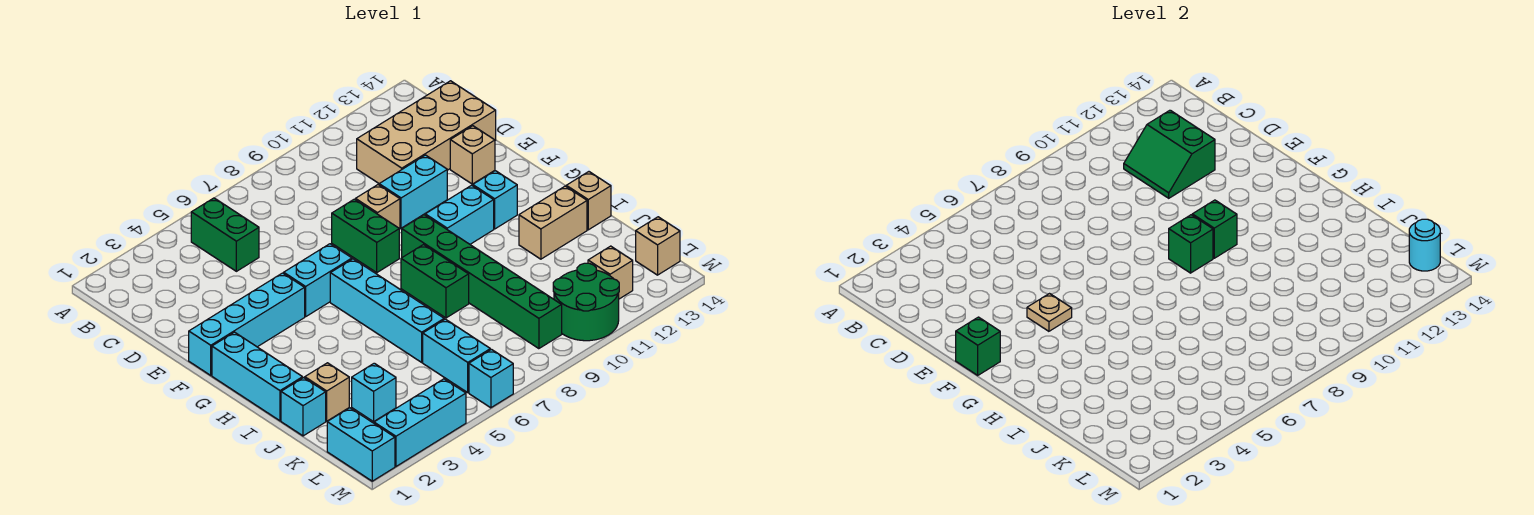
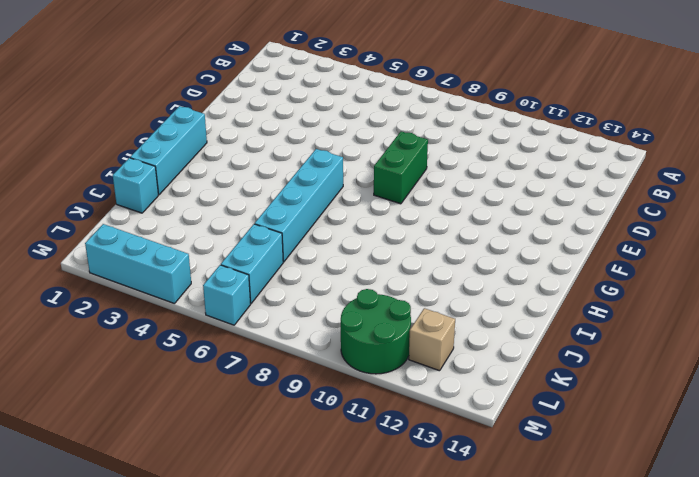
none -> green 1x2 brick [191,198,259,271]
none -> tan 2x4 brick [357,81,496,184]
none -> tan 1x1 brick [355,185,400,229]
none -> cyan 1x2 brick [379,155,447,228]

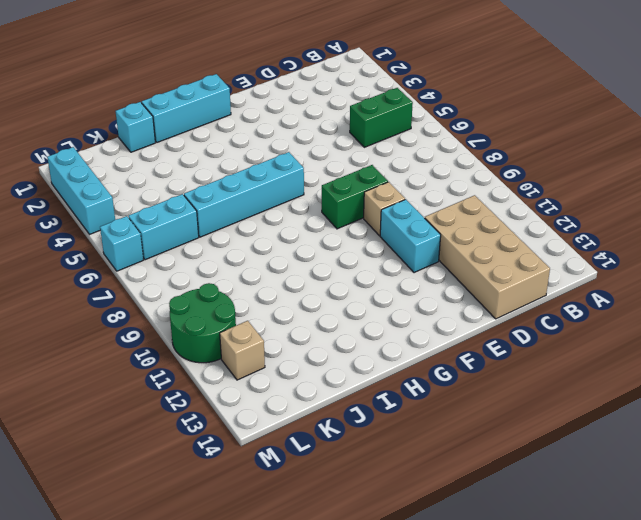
none -> tan 1x1 brick [450,126,495,184]
none -> cyan 1x4 brick [189,273,305,375]
none -> cyan 1x2 brick [284,244,352,317]
none -> green 1x6 brick [402,215,562,349]

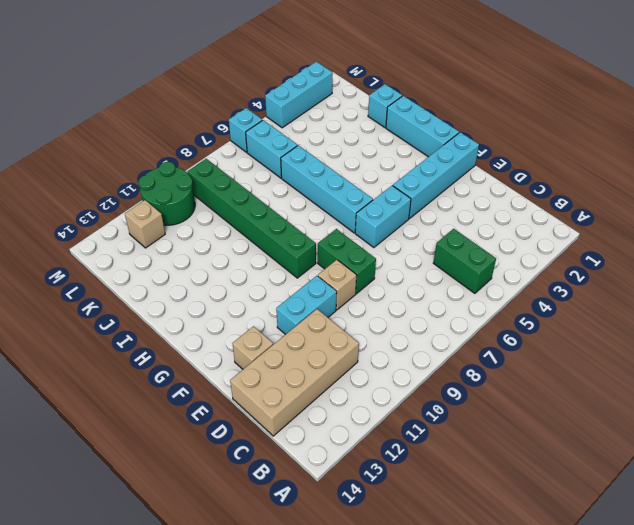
none -> cyan 1x2 brick [425,185,494,244]
none -> cyan 1x1 brick [473,171,517,229]
none -> green 1x2 brick [401,245,469,318]
none -> tan 1x2 brick [519,186,587,259]

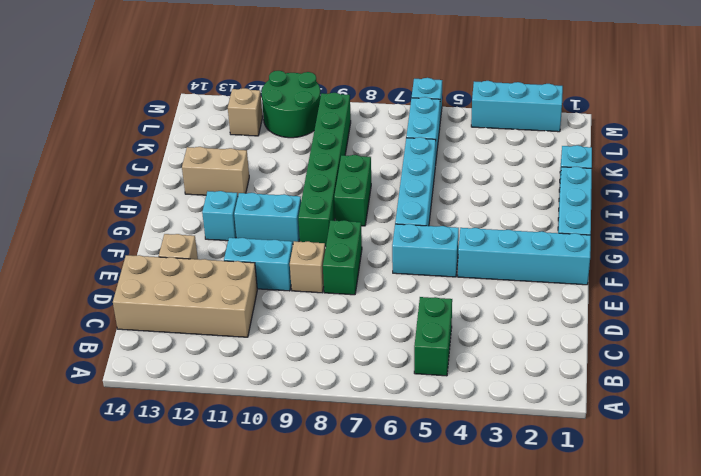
none -> tan 1x1 brick [566,172,611,230]
none -> tan 1x1 brick [305,363,349,421]
none -> cyan 1x1 brick [352,363,396,422]
none -> cyan 1x2 brick [327,408,395,481]

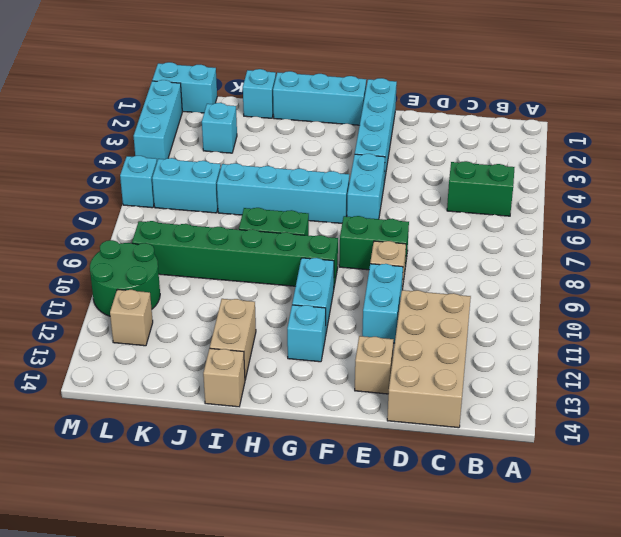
none -> tan 1x1 brick [305,363,349,421]
none -> tan 1x1 brick [636,217,680,275]
none -> green 2x2 slope [1124,110,1215,198]
none -> green 1x1 brick [956,317,1000,375]

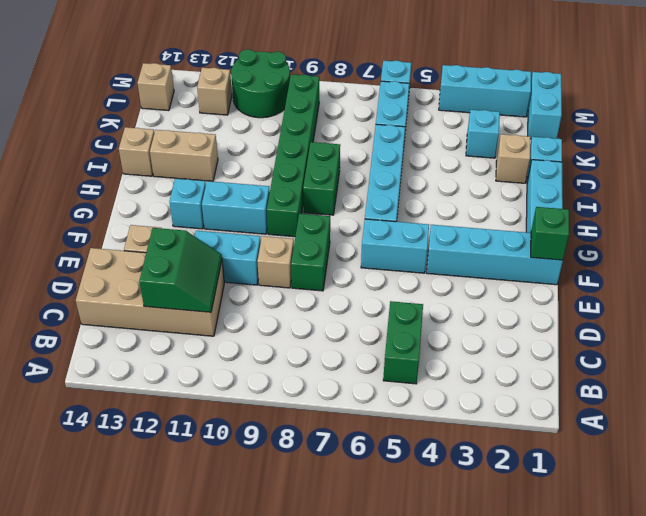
none -> tan 1x1 plate [1027,294,1072,331]
none -> green 1x1 brick [1169,215,1213,273]
none -> green 1x1 brick [1192,200,1237,258]
none -> cyan 1x1 round brick [1409,219,1440,271]

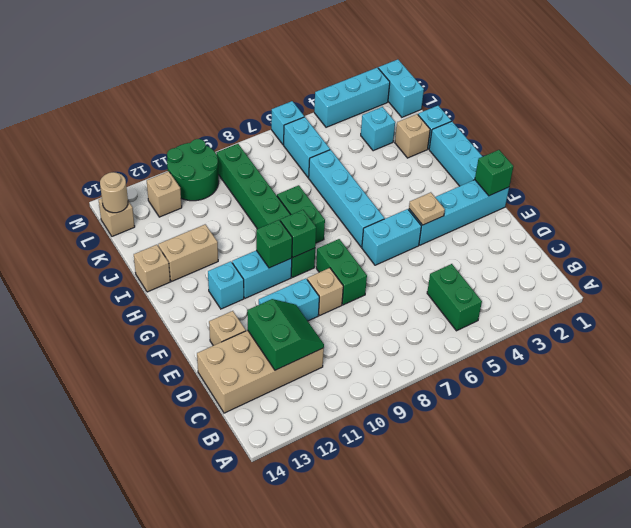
tan 1x1 round brick [100,172,128,213] -> cyan 1x1 round brick [1409,219,1440,271]

